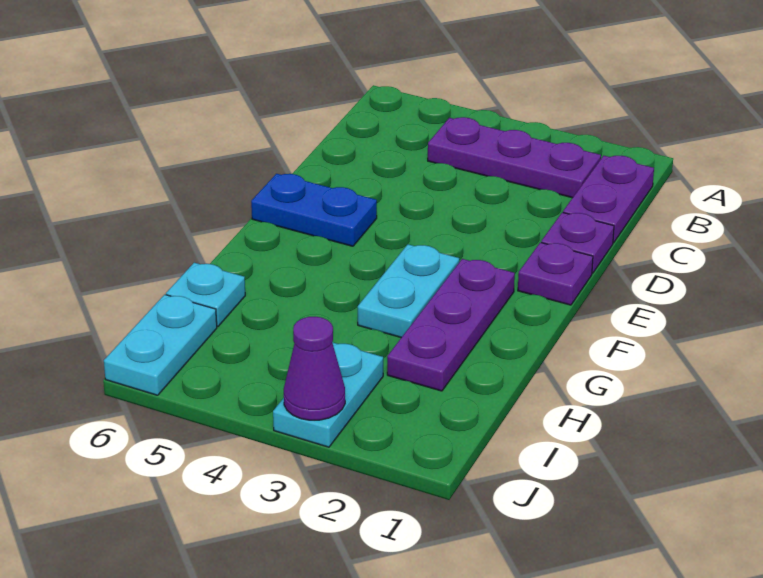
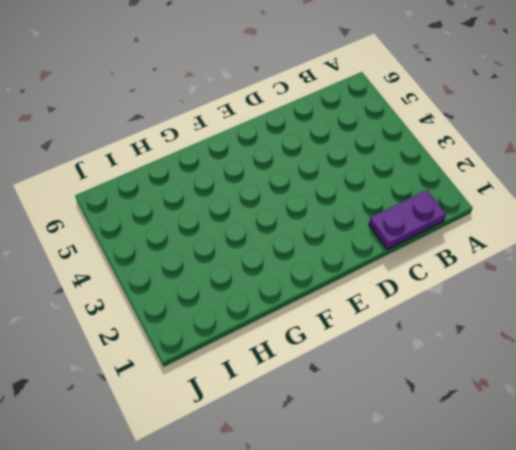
none -> purple 1x3 plate [428,117,601,198]
none -> purple 1x1 plate [541,212,614,273]

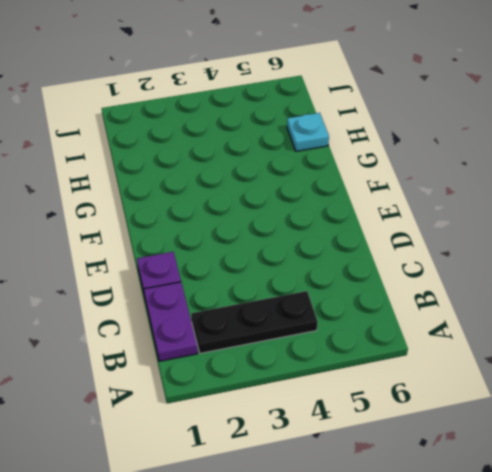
black 1x3 plate [191,291,318,353] -> purple 1x3 plate [428,117,601,198]
none -> purple 1x1 plate [518,242,593,305]
none -> blue 1x2 plate [251,174,377,246]

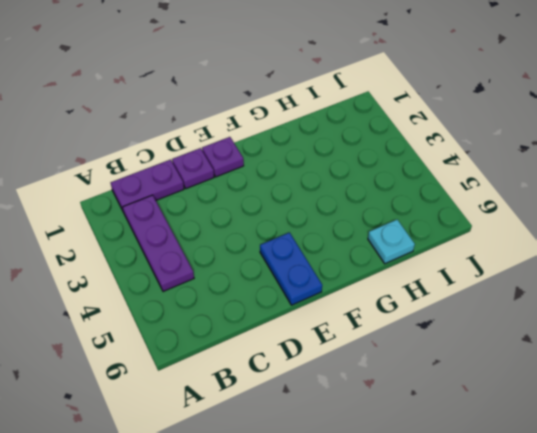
none -> purple 1x3 plate [387,259,515,391]
none -> cyan 1x2 plate [358,244,459,338]

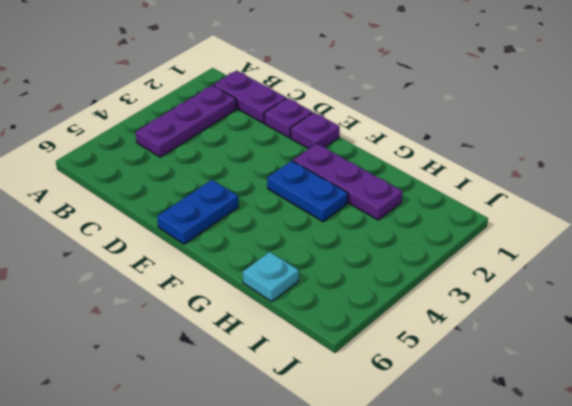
blue 1x2 plate [267,161,348,222] -> cyan 1x2 plate [358,244,459,338]
none -> cyan 1x2 plate [273,342,383,447]
none -> cyan 1x2 plate [104,295,217,395]

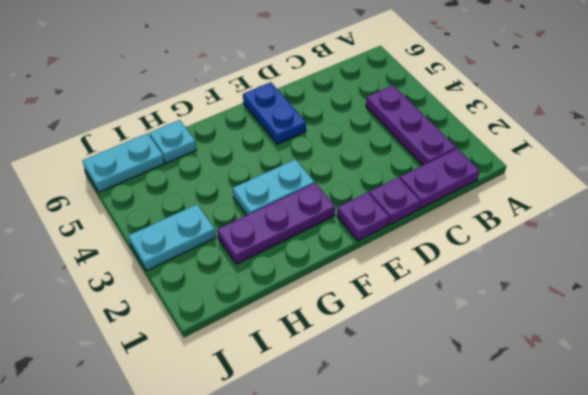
none -> purple 1x1 cone [284,317,345,420]

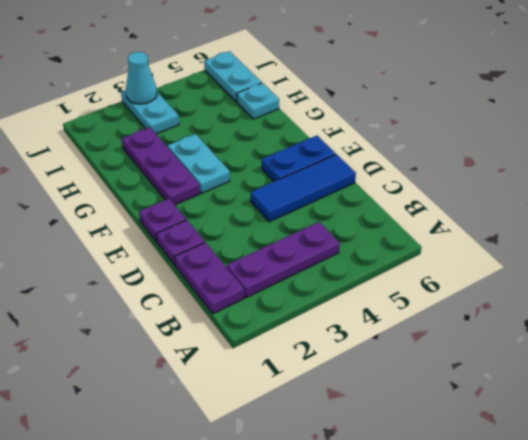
blue 1x3 tile [251,154,356,222] -> none
cyan 1x1 cone [126,52,157,104] -> purple 1x1 cone [284,317,345,420]

